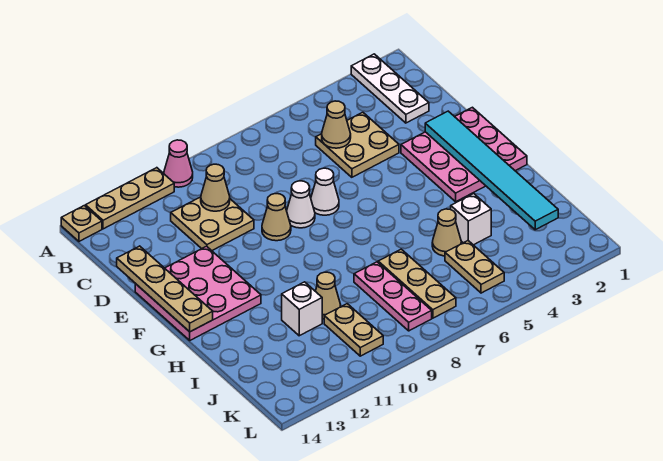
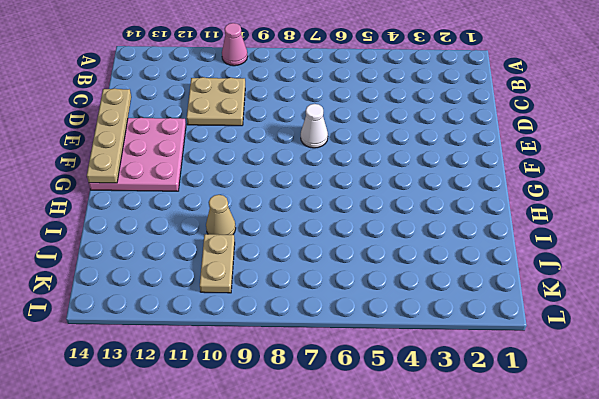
none -> white 1x3 plate [351,54,429,123]
none -> tan 1x3 plate [86,168,174,229]
none -> tan 1x1 plate [61,206,102,241]

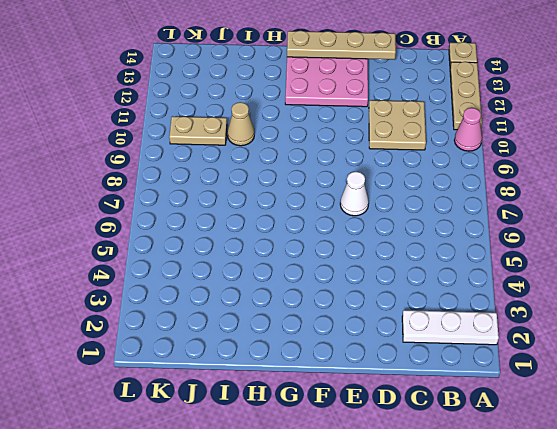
none -> tan 2x2 plate [316,112,399,177]
none -> pink 3x3 plate [401,107,527,202]
none -> white 1x1 cone [287,181,315,228]

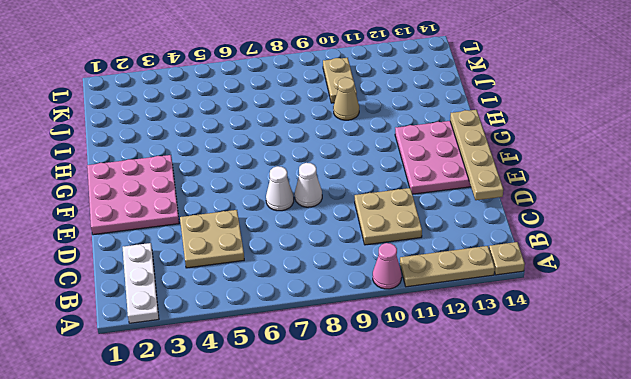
none -> tan 1x1 cone [262,194,291,241]
none -> white 1x1 brick [451,194,491,245]
none -> tan 1x1 cone [432,209,461,256]

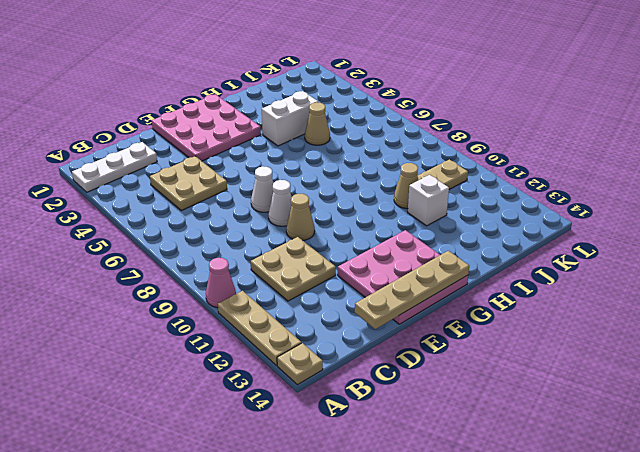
white 1x2 brick [262,91,318,146] -> white 1x1 brick [451,194,491,245]
none -> tan 1x3 plate [378,249,456,318]
none -> pink 1x3 plate [354,262,432,331]
none -> tan 1x2 plate [445,241,504,293]

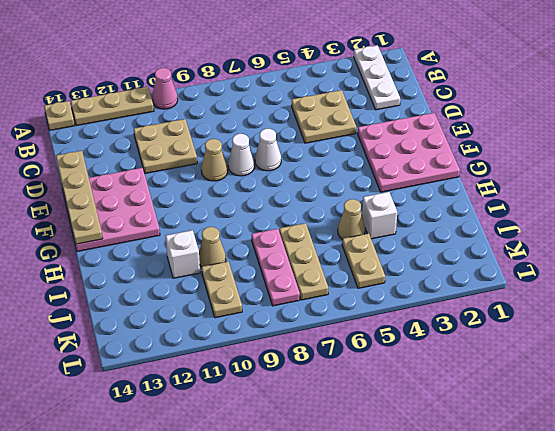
none -> tan 1x1 cone [322,101,351,148]
none -> tan 1x1 cone [201,164,230,211]
none -> cyan 1x6 tile [425,111,558,230]

